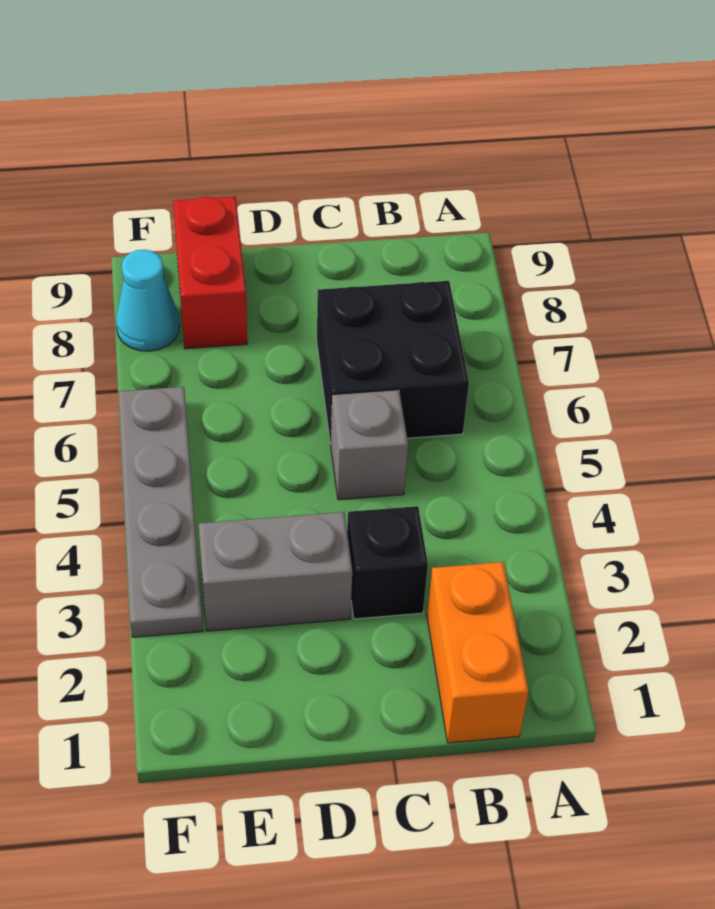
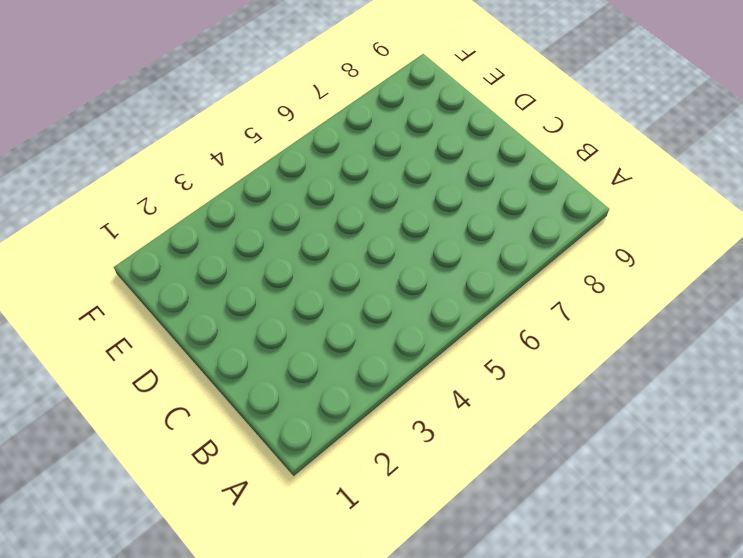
none -> orange 1x2 brick [427,562,529,743]
none -> black 2x2 brick [317,281,469,444]

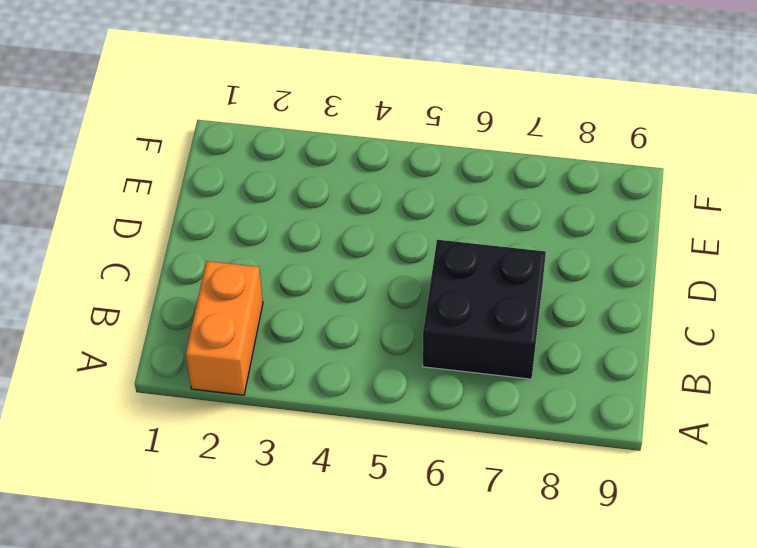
orange 1x2 brick [186,261,263,395] -> orange 1x2 brick turned to [427,562,529,743]
none -> black 1x1 brick [347,506,428,619]
none -> grey 1x1 brick [331,391,408,500]

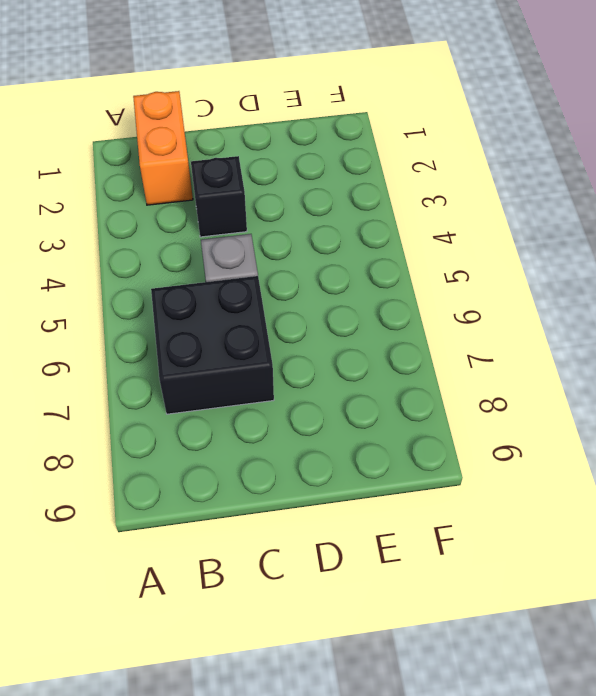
none -> grey 1x2 brick [199,512,352,631]
none -> red 1x2 brick [173,197,248,349]

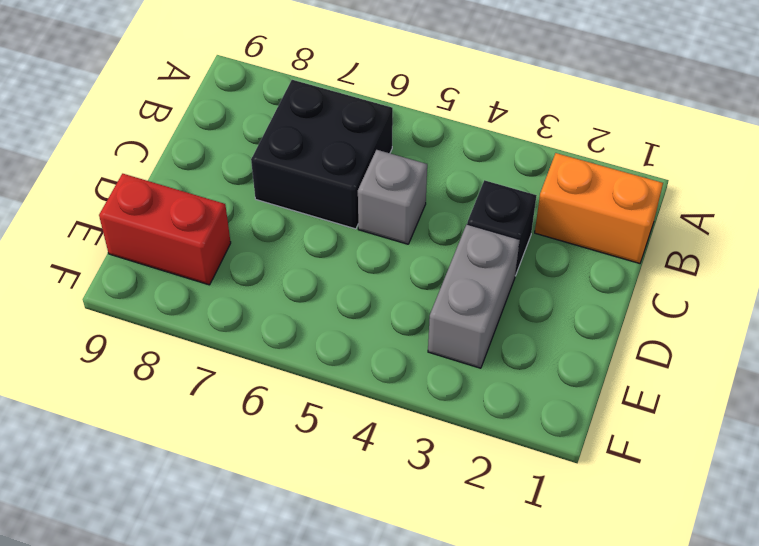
none -> grey 1x4 plate [119,387,203,637]
none -> cyan 1x1 cone [116,250,179,351]

